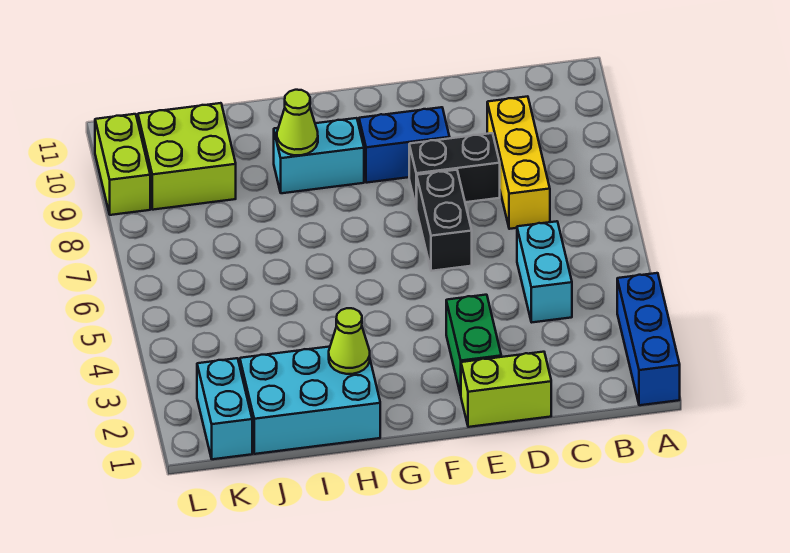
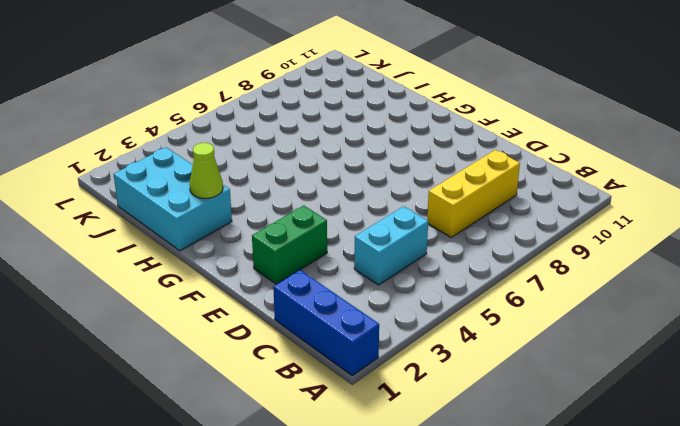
blue 1x3 brick [273,270,379,376] -> blue 1x3 brick turned to [617,273,680,405]
none -> lime 1x2 brick [461,352,551,427]
none -> black 1x2 brick [409,133,500,208]
none -> black 1x2 brick [417,170,472,271]

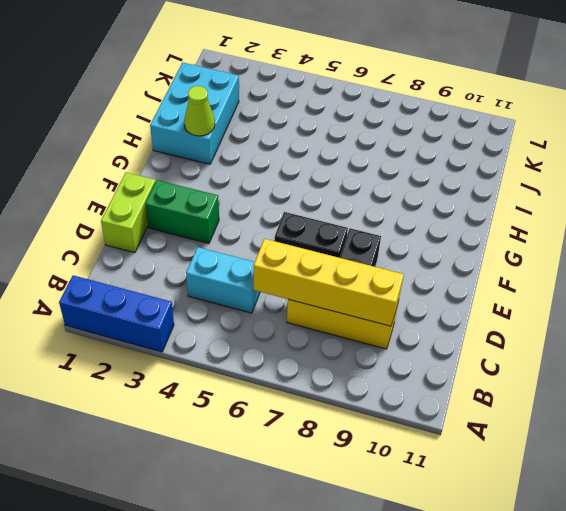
yellow 1x4 brick [254,239,404,326] -> none
none -> blue 1x2 brick [359,107,450,183]
none -> cyan 1x2 brick [274,118,364,193]
none -> lime 2x2 brick [138,103,236,210]

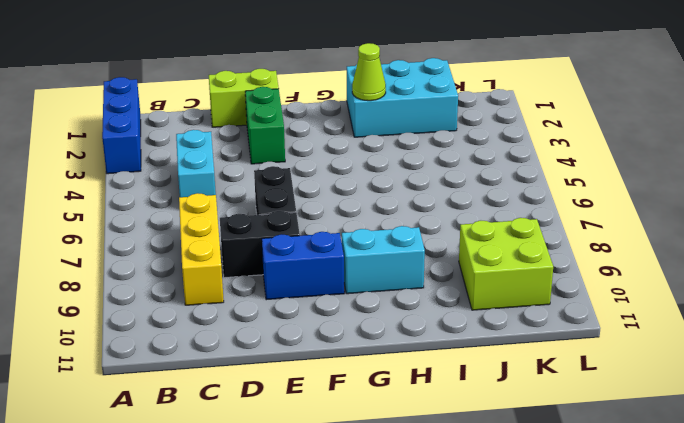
none -> cyan 1x2 brick [197,358,252,459]
none -> lime 1x2 brick [95,114,150,215]
none -> lime 1x1 cone [277,90,318,155]

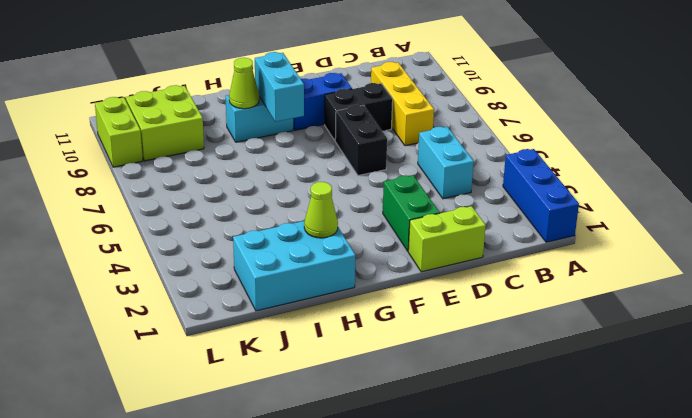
cyan 1x2 brick [255,52,304,122] -> cyan 1x2 brick moved to [197,358,252,459]

